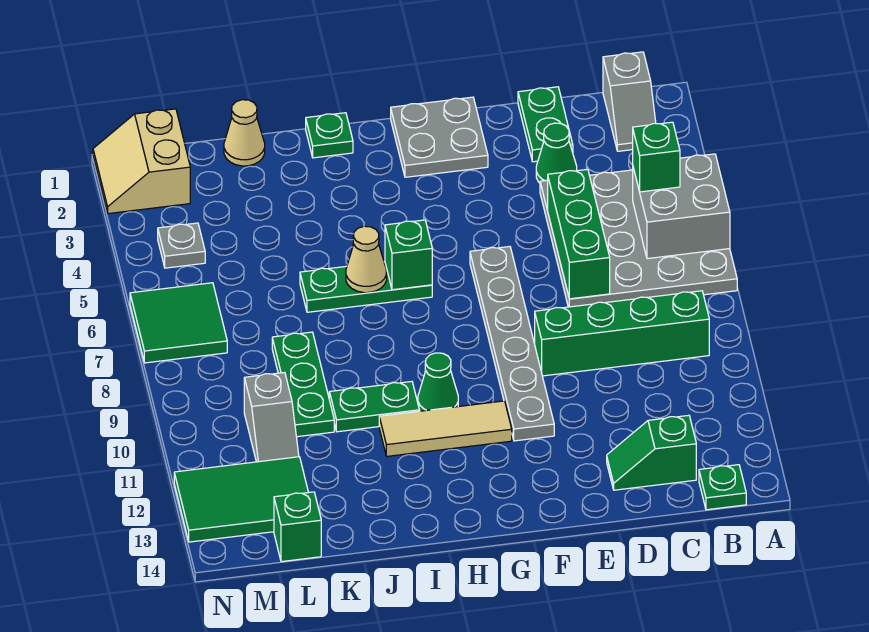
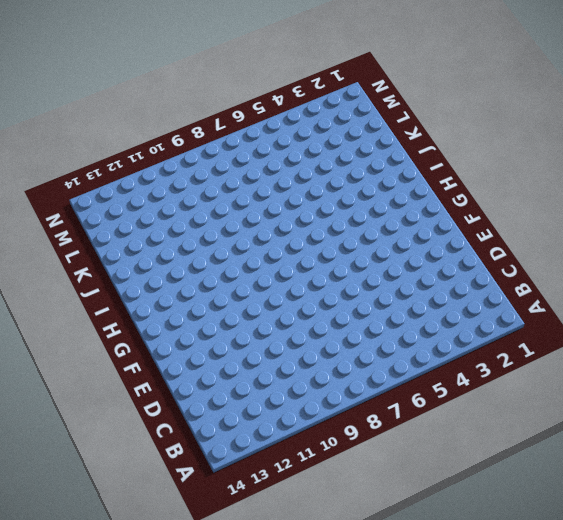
none -> grey 4x4 plate [540,170,737,307]
none -> grey 1x2 slope [603,52,656,151]
none -> green 1x4 brick [535,291,709,376]

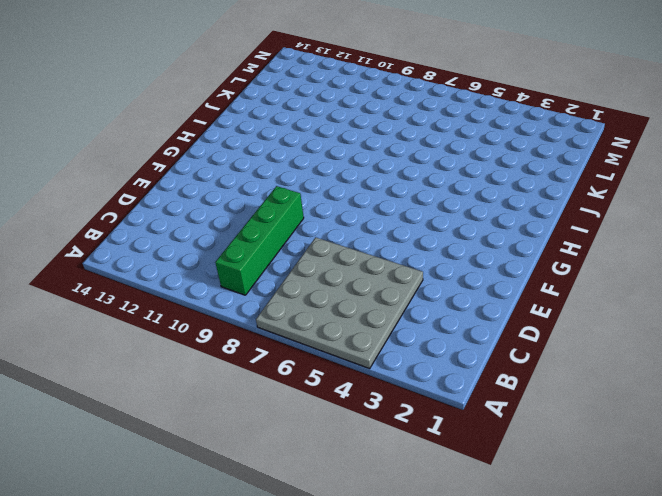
none -> grey 1x2 slope [603,52,656,151]
none -> green 1x1 plate [699,465,746,510]
none -> green 1x2 slope [607,415,696,490]

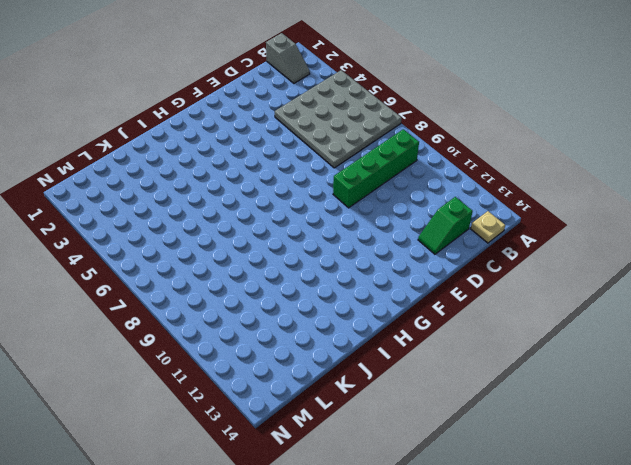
tan 1x1 plate [471,211,505,243] -> green 1x1 plate [699,465,746,510]
none -> green 1x2 plate [518,87,573,162]
none -> green 1x1 cone [536,123,577,183]
none -> grey 2x2 plate [391,97,488,177]

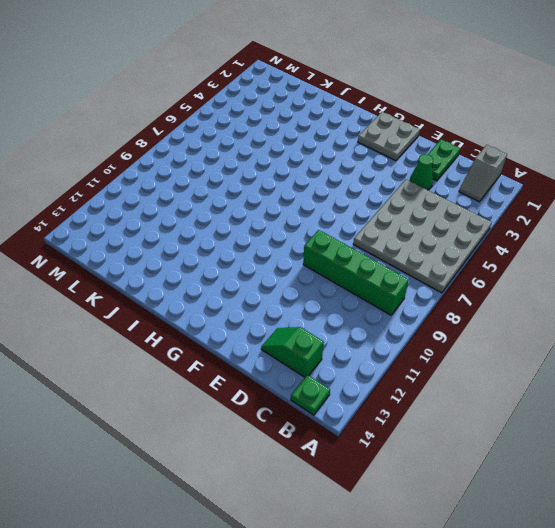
none -> grey 1x6 plate [470,247,554,441]
none -> tan 1x3 tile [379,401,512,456]
none -> green 1x3 plate [300,262,432,312]

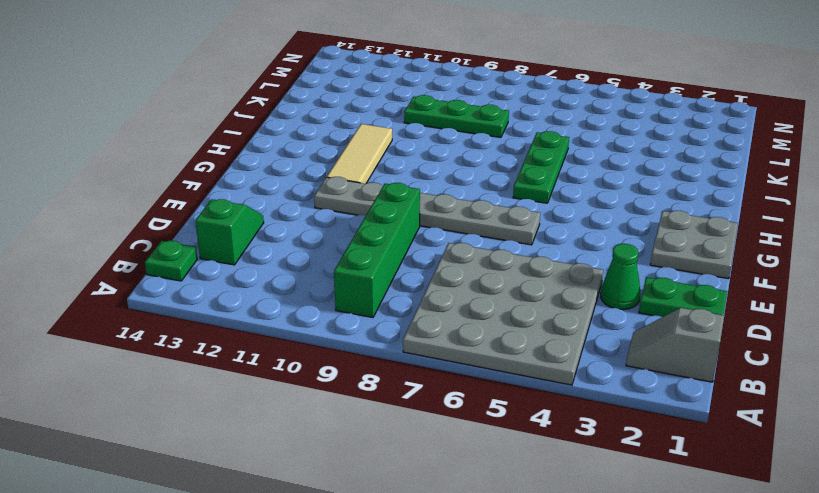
none -> green 1x1 cone [418,353,458,411]
none -> green 1x1 plate [306,113,353,158]
none -> green 1x2 plate [329,382,419,432]

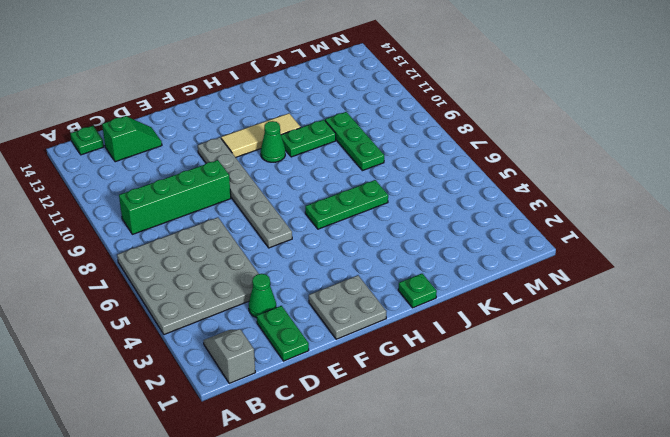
none -> tan 1x1 cone [224,100,265,166]
none -> grey 1x2 slope [244,372,299,462]
none -> green 2x3 tile [174,457,309,542]

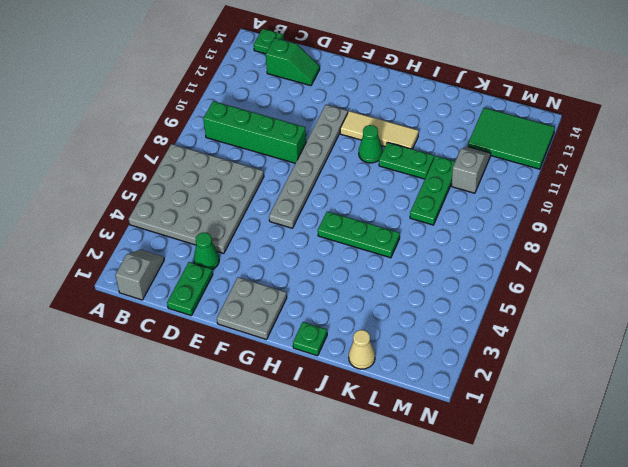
none -> green 1x1 brick [274,492,321,562]
none -> tan 2x2 slope [93,109,190,214]
none -> grey 1x1 plate [158,223,205,268]

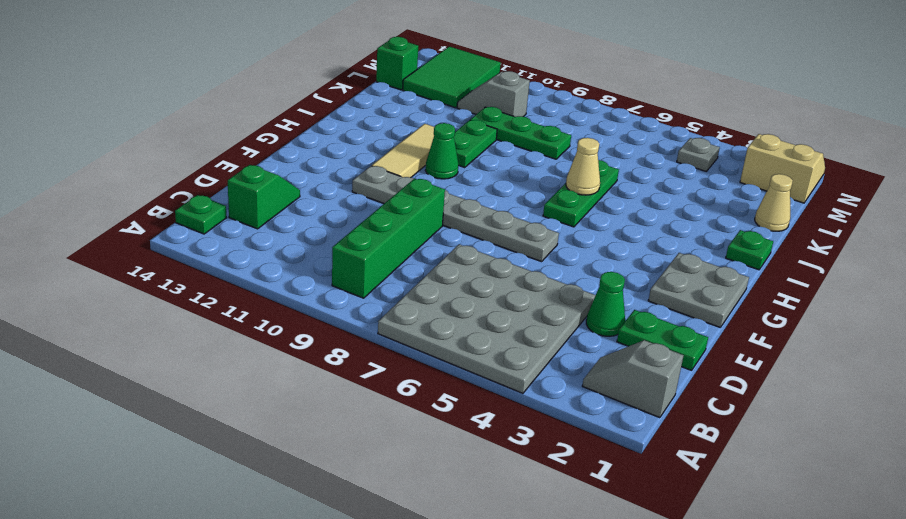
none -> green 2x2 tile [130,283,227,363]
none -> grey 2x2 brick [633,154,730,259]
none -> green 1x3 brick [548,169,610,299]

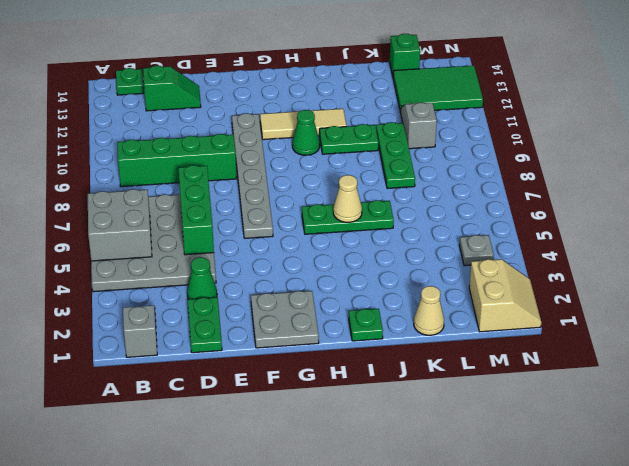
none -> green 2x2 tile [130,283,227,363]
none -> green 1x1 brick [385,220,432,290]
none -> green 1x1 brick [633,122,680,192]

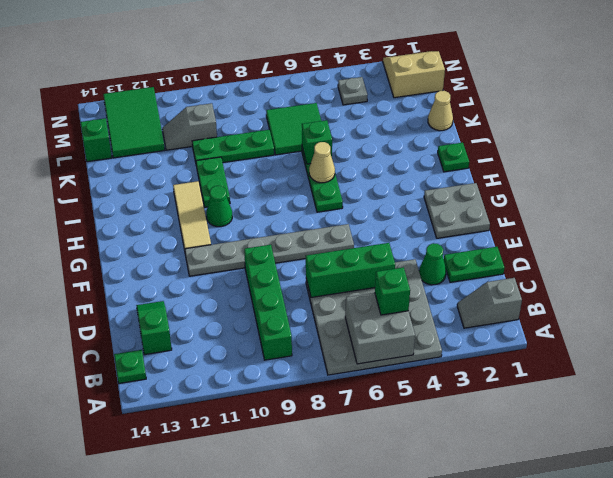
green 1x1 brick [302,120,332,164] -> green 1x1 brick moved to [385,220,432,290]
green 2x2 tile [266,103,321,155] -> green 2x2 tile moved to [130,283,227,363]

